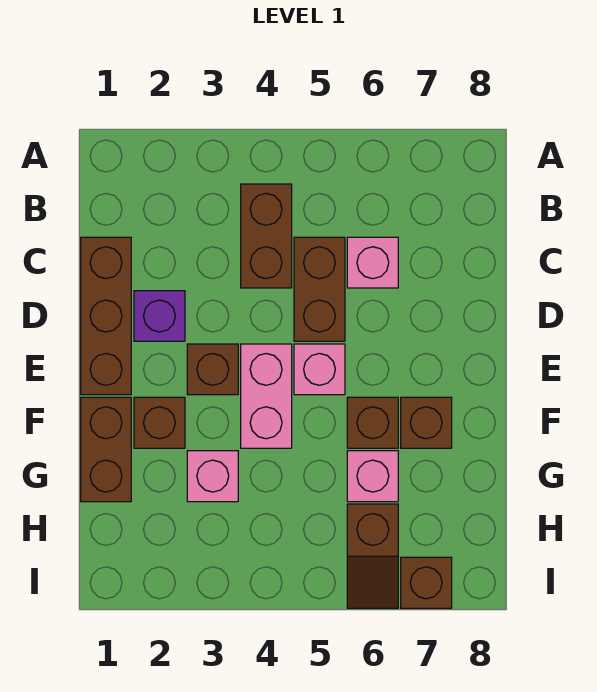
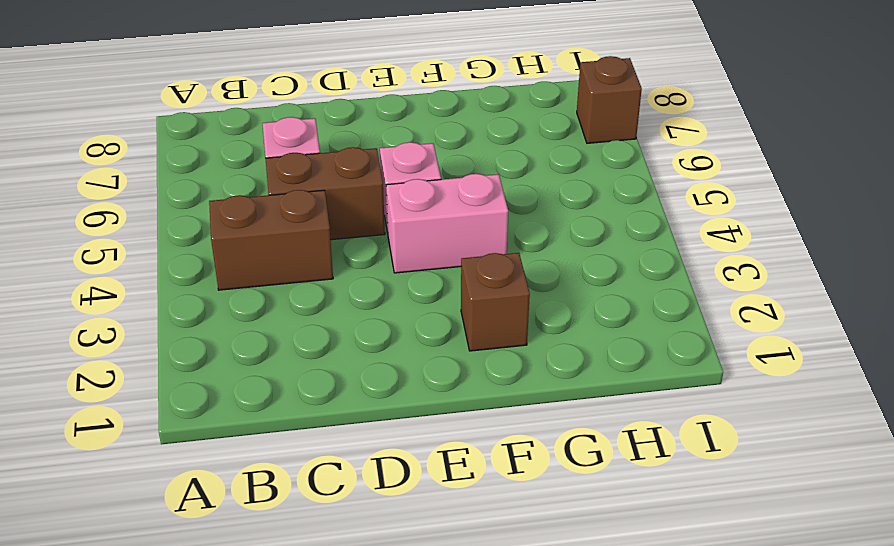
none -> brown 1x3 brick [81,237,131,395]
none -> purple 1x1 brick [134,291,185,341]
none -> brown 1x1 brick [187,344,238,395]

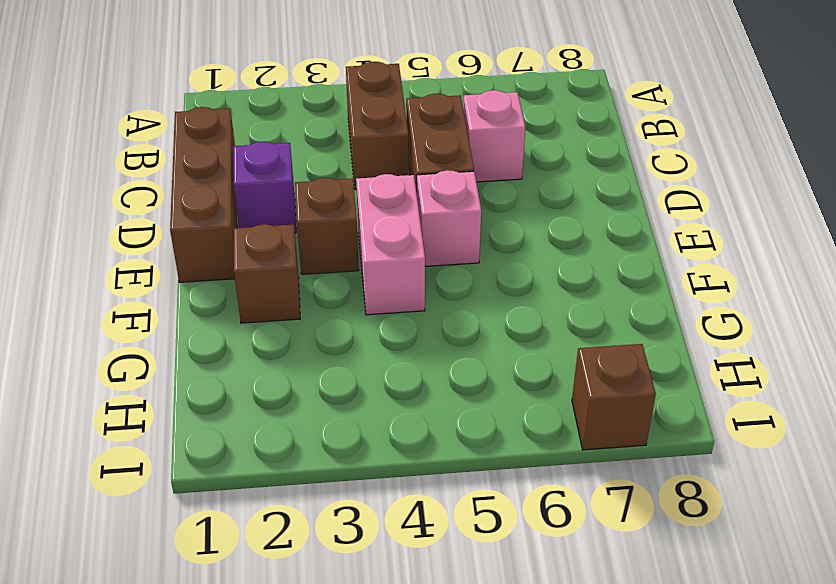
none -> brown 1x2 brick [81,397,131,502]
none -> brown 1x1 brick [347,397,398,448]
none -> brown 1x1 brick [401,397,452,448]

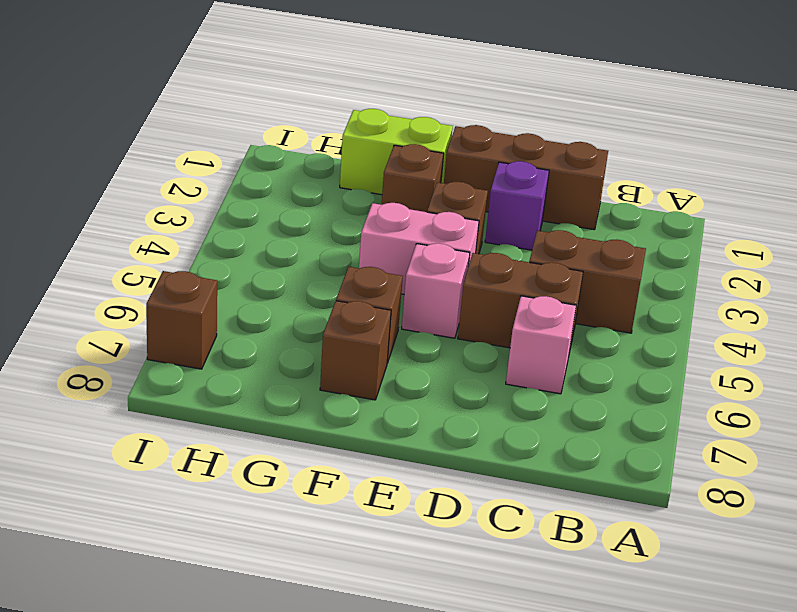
lime 1x2 brick [340,109,453,195] -> brown 1x2 brick [81,397,131,502]
none -> pink 1x1 brick [187,451,238,502]
none -> pink 1x1 brick [347,451,398,502]
none -> brown 1x2 slope [347,504,398,608]

